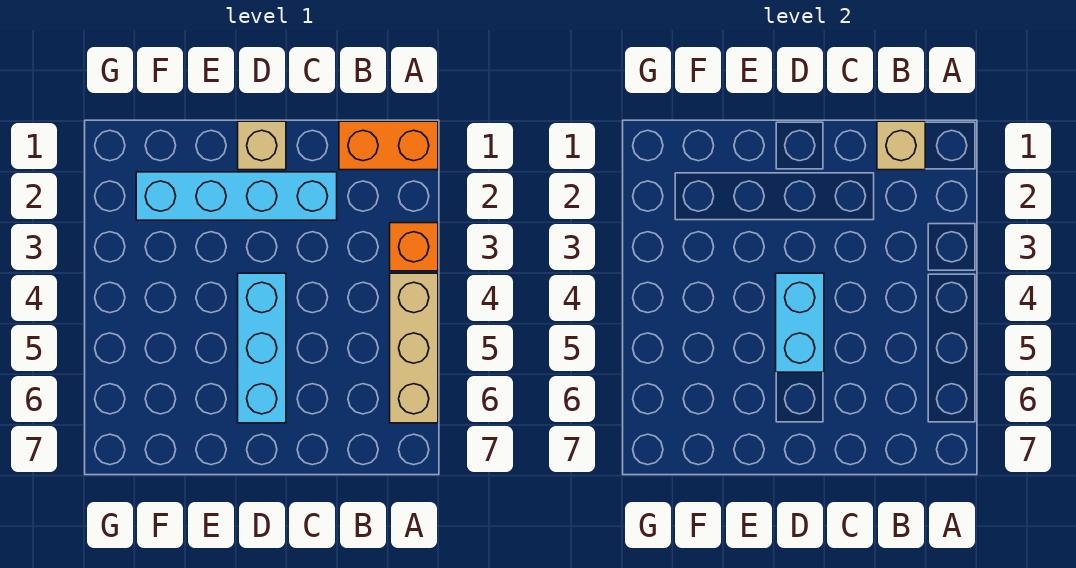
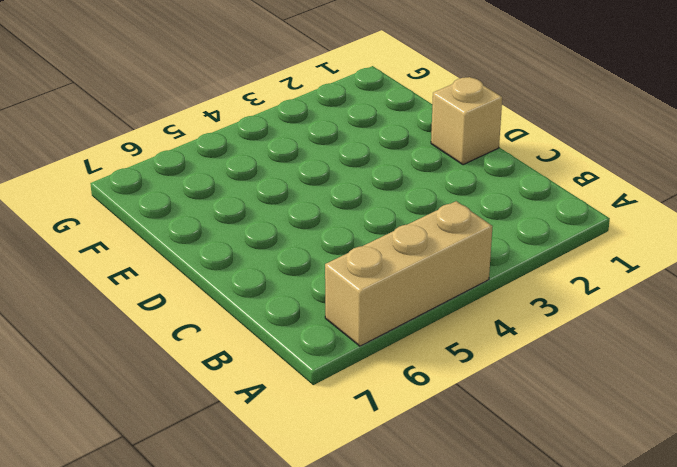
none -> orange 1x2 brick [339,121,438,170]
none -> orange 1x1 brick [390,223,438,271]

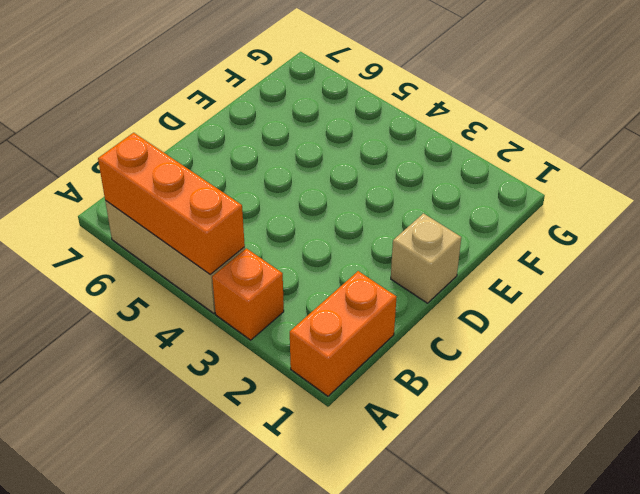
orange 1x3 brick [98,133,245,275] -> none
none -> cyan 1x4 brick [136,172,337,220]
none -> cyan 1x3 brick [238,273,286,423]

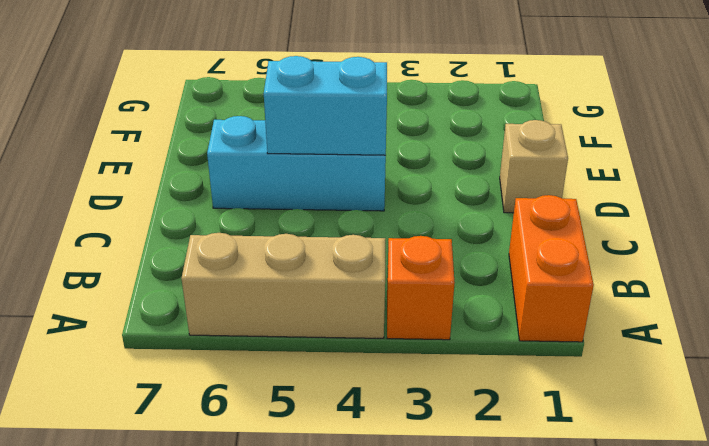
none -> cyan 1x4 brick [136,172,337,220]
none -> tan 1x1 brick [877,121,925,170]

